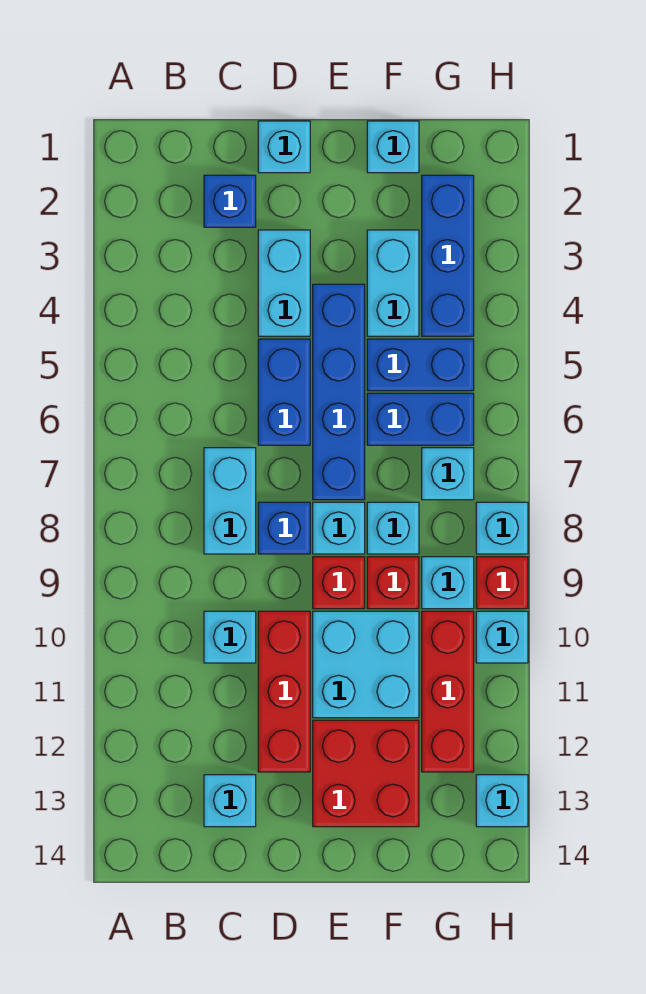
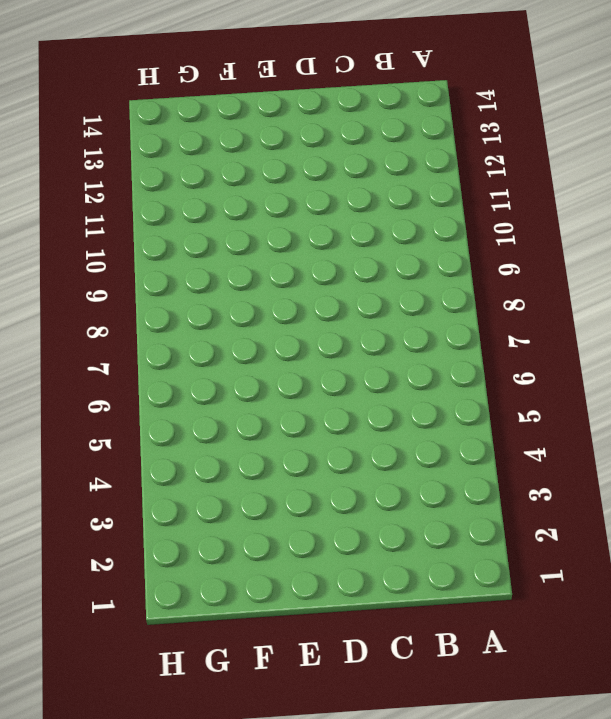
none -> blue 1x1 brick [204,175,256,227]
none -> cyan 1x2 brick [204,448,256,554]
none -> cyan 1x1 brick [204,611,256,663]

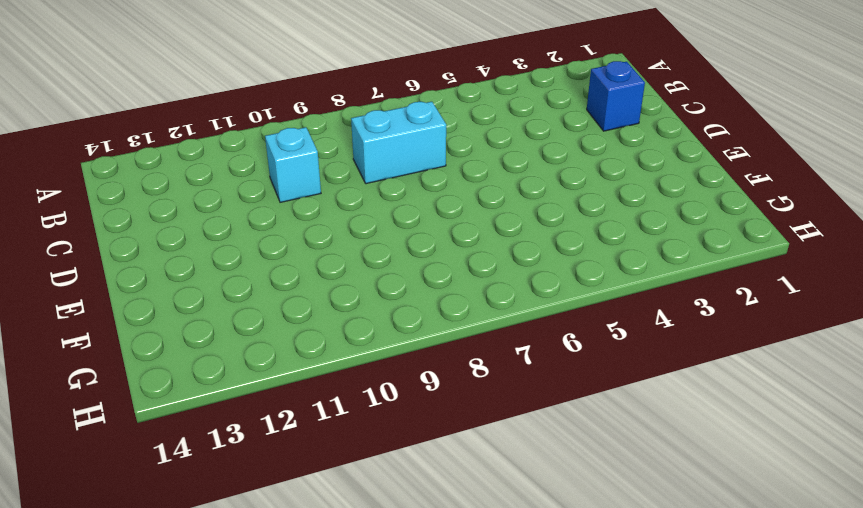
none -> cyan 1x1 brick [204,775,256,827]
none -> cyan 1x1 brick [258,121,310,173]
none -> cyan 1x2 brick [258,230,310,336]

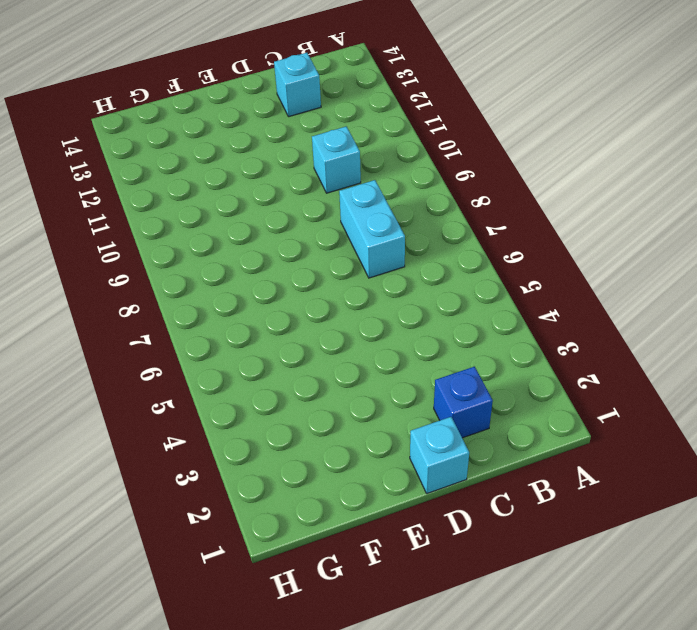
none -> cyan 1x2 brick [258,230,310,336]
none -> blue 1x2 brick [258,339,310,445]
none -> blue 1x1 brick [258,502,310,554]

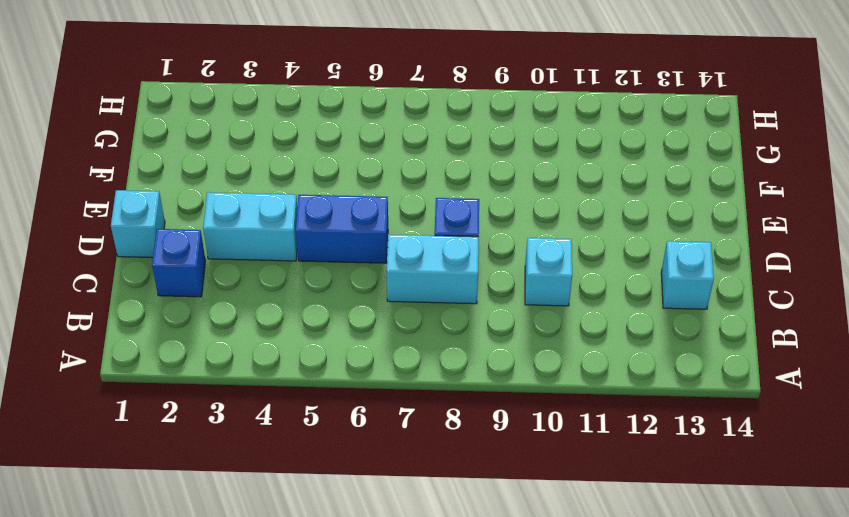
none -> red 1x3 brick [258,611,310,772]
none -> blue 1x4 brick [313,284,365,500]
none -> cyan 1x1 brick [313,502,365,554]

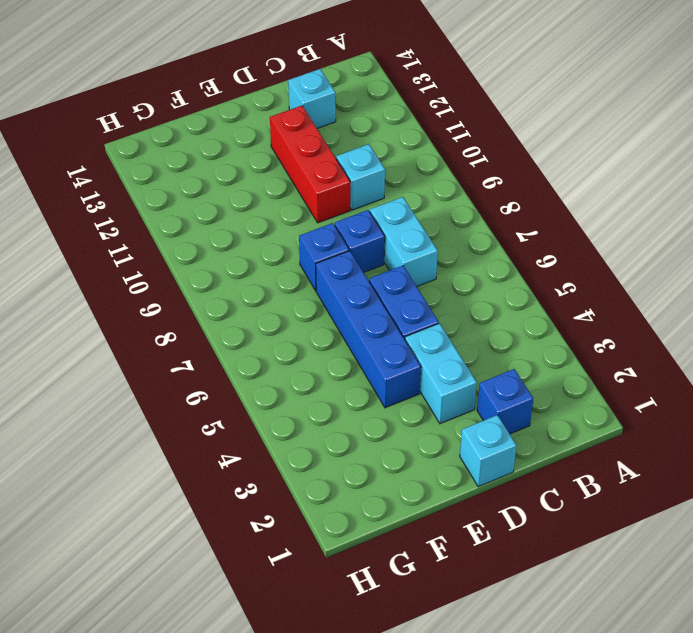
blue 1x1 brick [299,223,349,291] -> cyan 1x1 brick [313,502,365,554]
none -> red 1x1 brick [313,557,365,609]
none -> cyan 2x2 brick [313,611,419,718]
none -> red 2x2 brick [313,720,419,827]

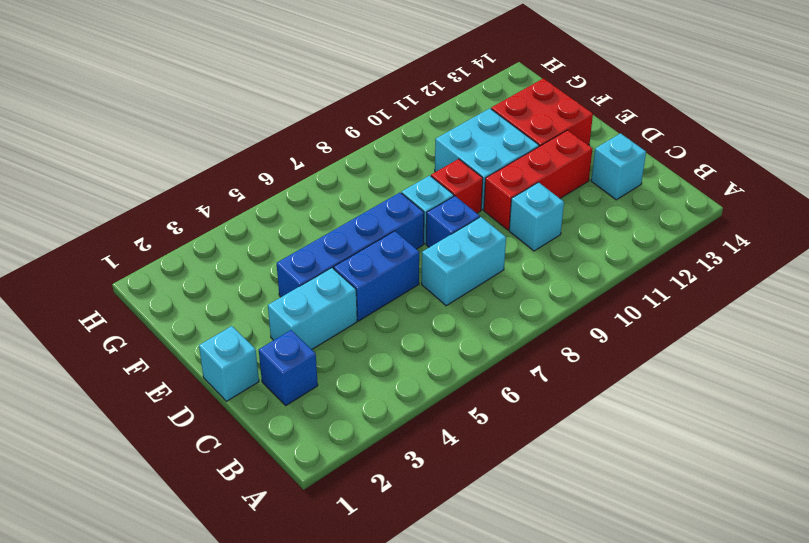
none -> cyan 1x1 brick [367,121,419,173]
none -> cyan 1x2 brick [367,230,419,336]
none -> blue 1x2 brick [367,339,474,391]

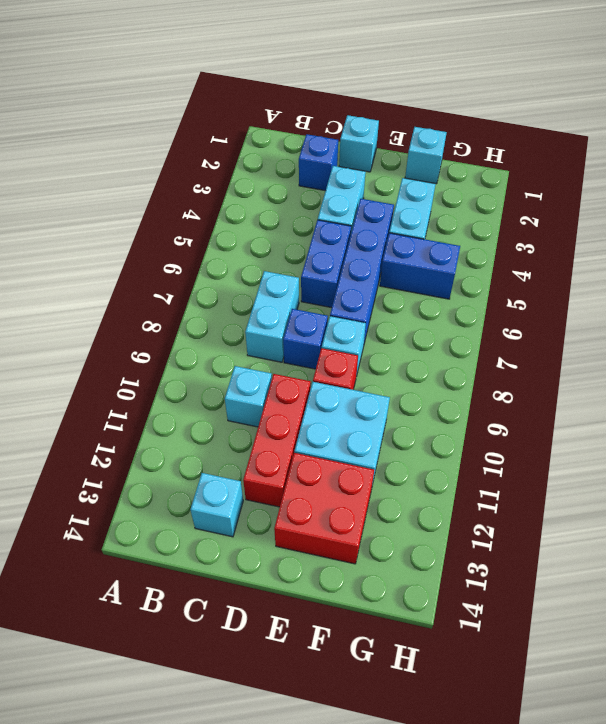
none -> blue 1x2 brick [367,393,474,445]
none -> cyan 1x1 brick [367,502,419,554]
none -> red 1x1 brick [367,557,419,609]

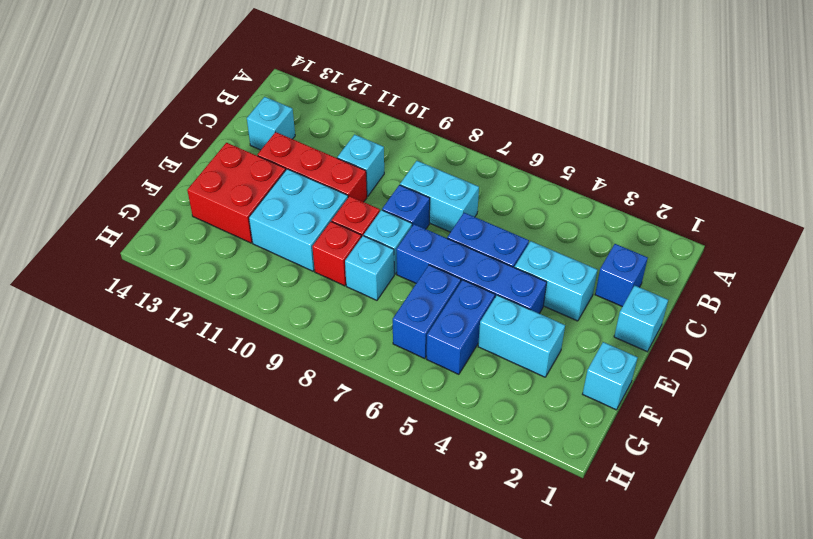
none -> blue 1x3 brick [422,175,474,336]
none -> cyan 1x1 brick [422,448,474,500]
none -> cyan 1x1 brick [422,557,474,609]

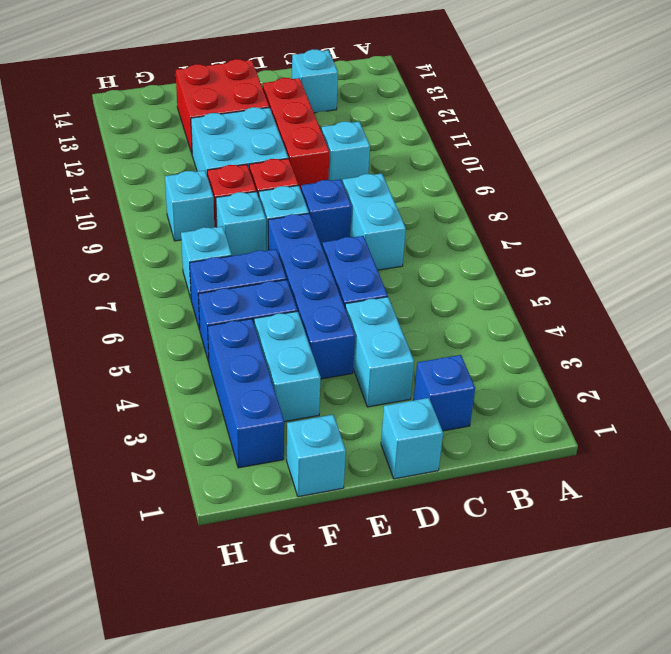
none -> red 1x3 brick [422,611,474,772]
none -> cyan 1x1 brick [476,502,528,554]
none -> red 1x1 brick [476,557,528,609]

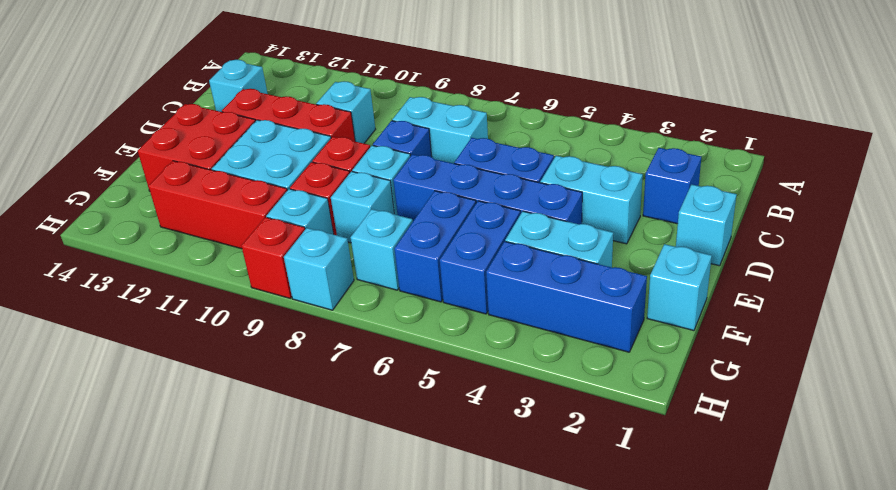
none -> cyan 1x1 brick [476,611,528,663]
none -> cyan 1x1 brick [476,775,528,827]

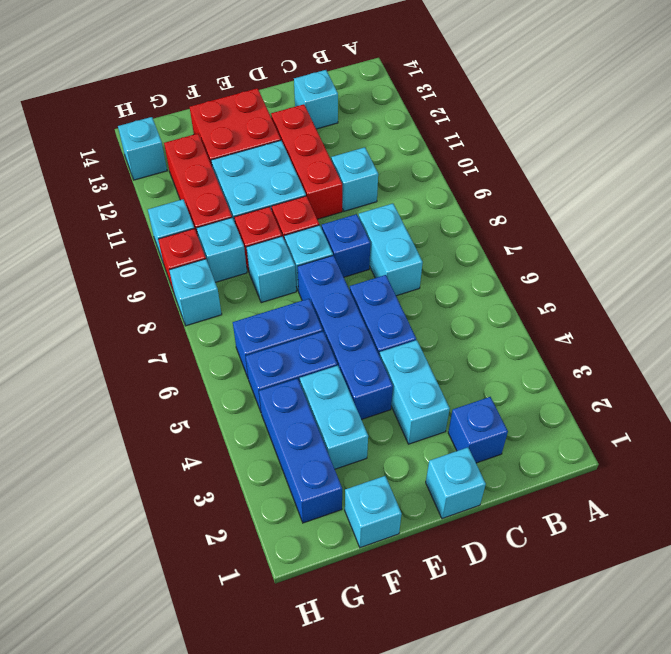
none -> cyan 1x1 brick [422,448,474,500]

